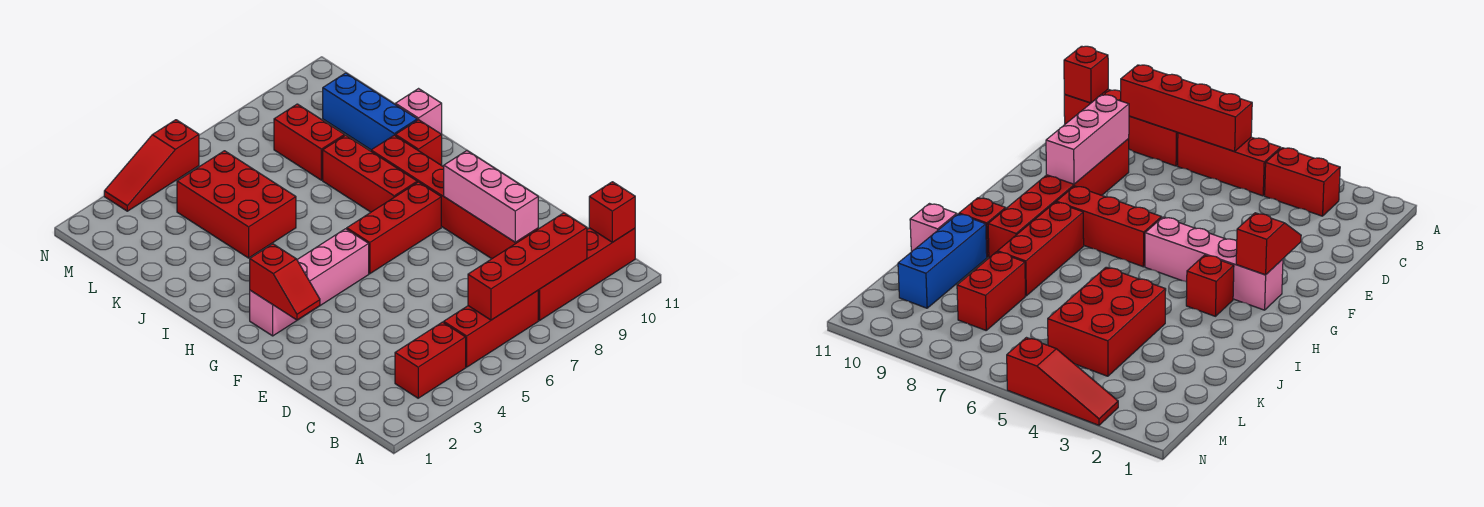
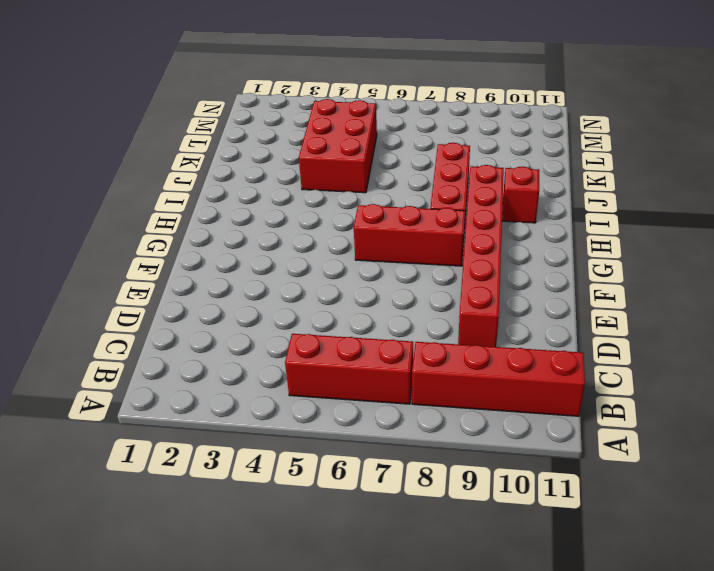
none -> red 1x2 brick [395,322,466,398]
none -> pink 1x4 brick [250,229,369,336]
none -> red 1x1 brick [1186,255,1234,316]

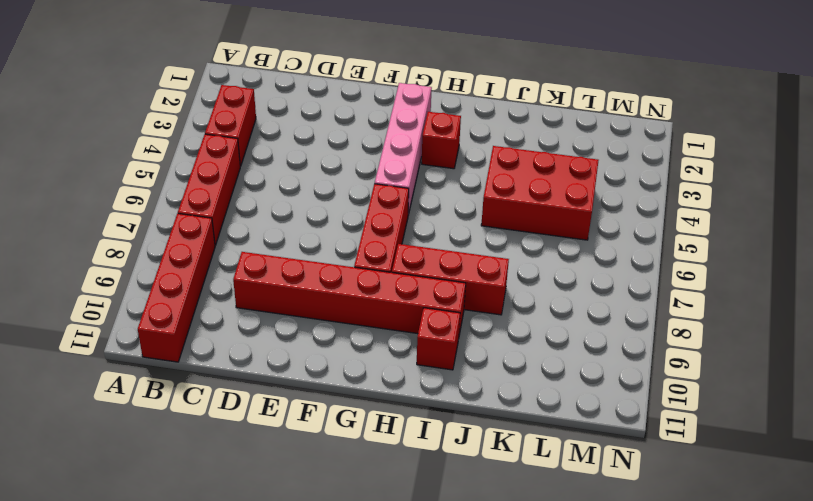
none -> blue 1x3 brick [323,73,417,150]
none -> pink 1x1 brick [395,89,442,134]
none -> red 1x2 brick [274,104,345,180]

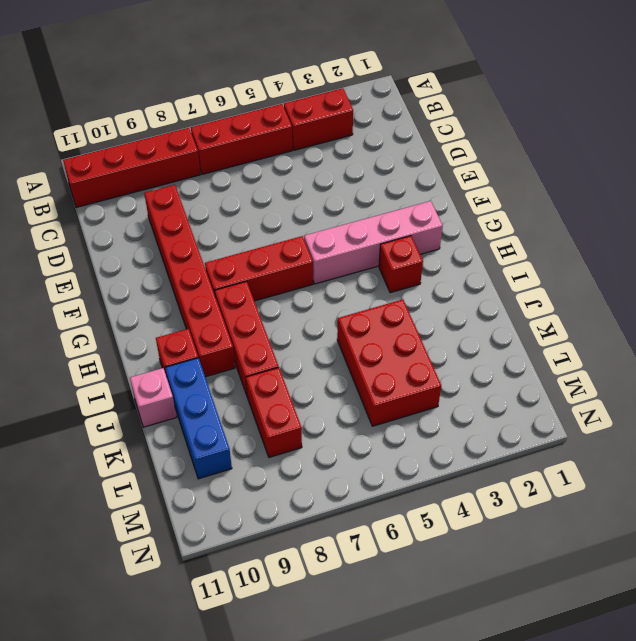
none -> red 1x3 slope [104,120,199,211]
none -> red 1x4 brick [468,213,587,320]
none -> red 1x1 brick [589,182,635,242]

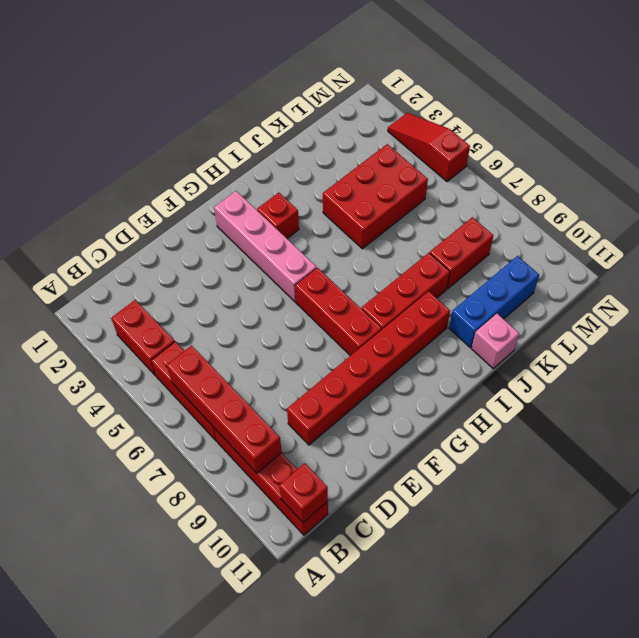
none -> red 1x1 brick [395,120,442,165]
none -> pink 1x3 brick [444,151,538,242]
none -> red 1x2 slope [250,244,320,320]

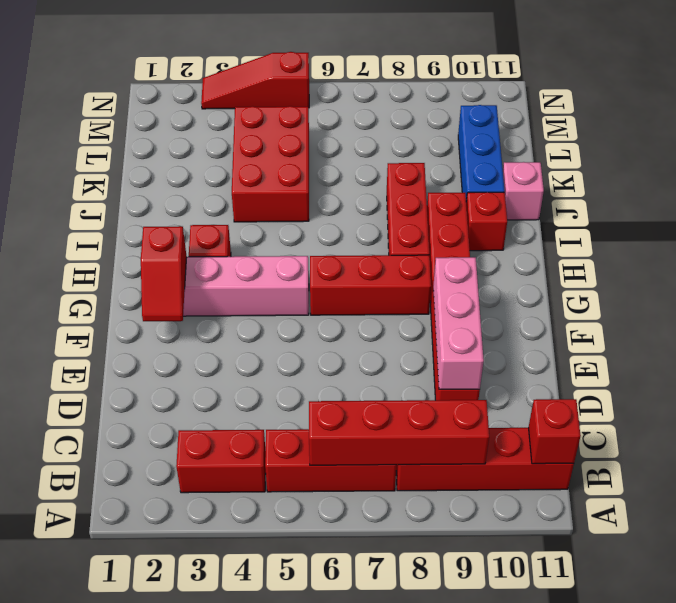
none -> red 1x2 brick [274,104,345,180]

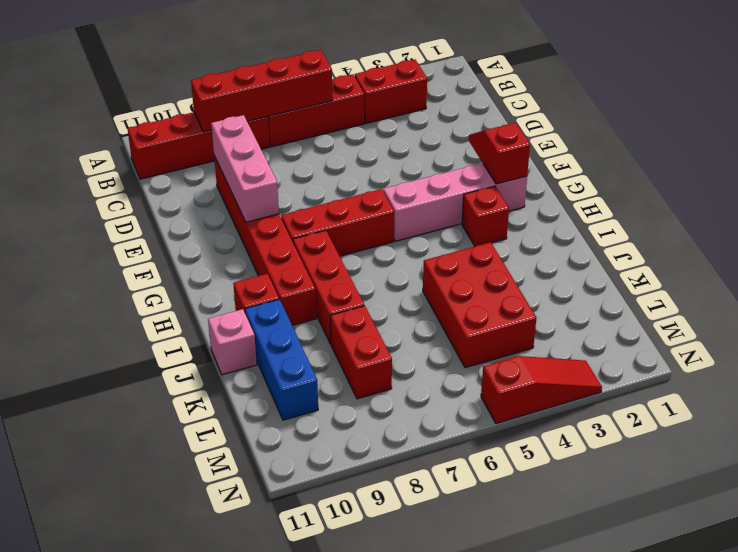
none -> red 1x1 brick [589,182,635,242]

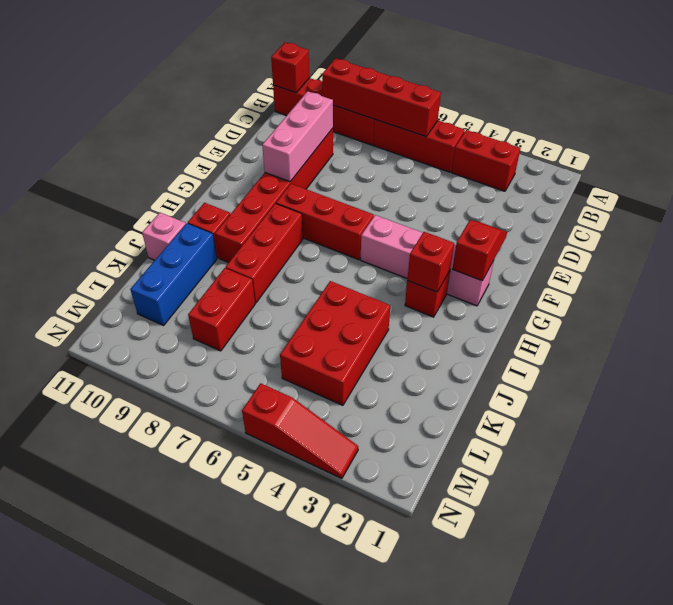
red 1x1 brick [407,232,454,292] -> none

